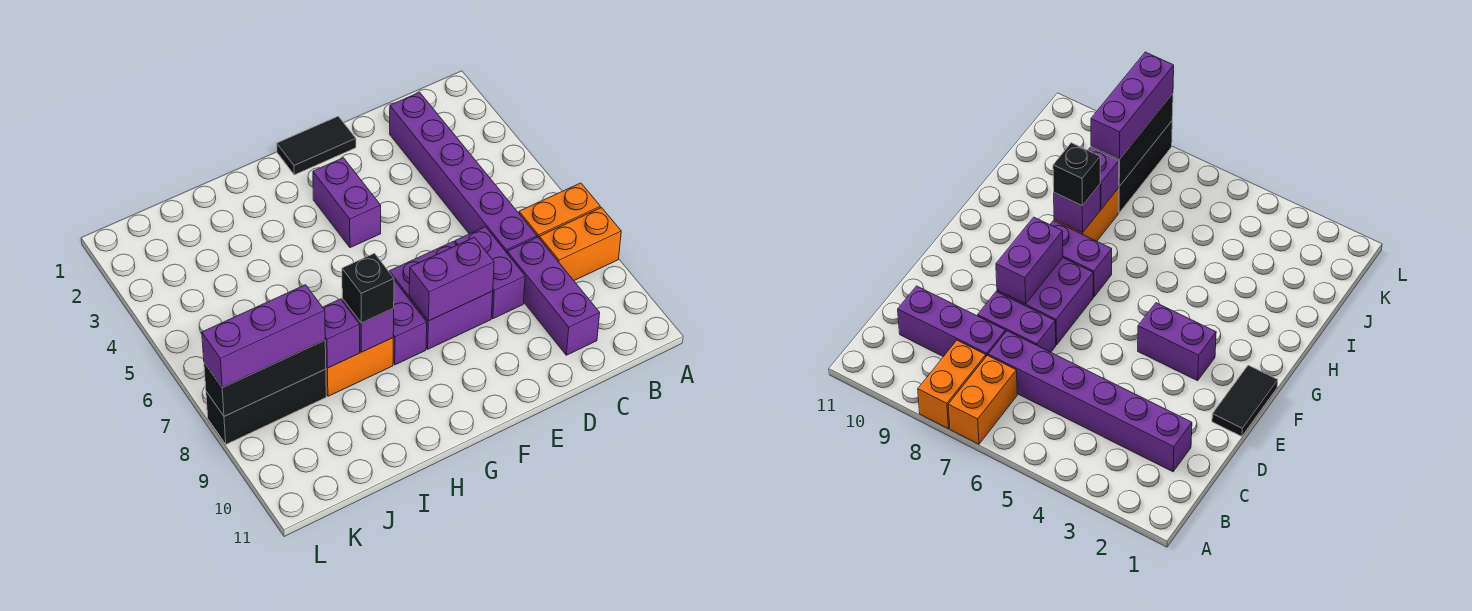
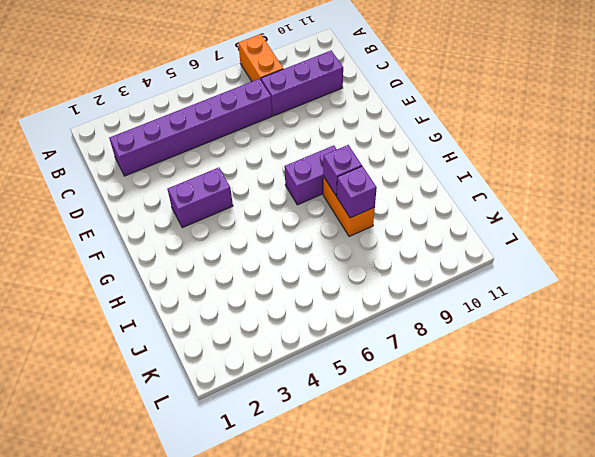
none -> orange 1x2 brick [519,183,600,238]
none -> purple 1x2 brick [455,227,525,319]
none -> black 1x2 tile [277,116,356,175]

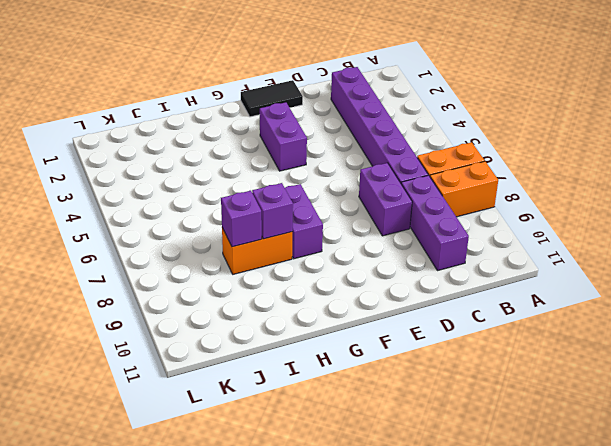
none -> purple 2x2 brick [389,242,493,349]
none -> black 1x3 brick [206,369,326,444]
none -> purple 1x2 brick [409,237,494,321]

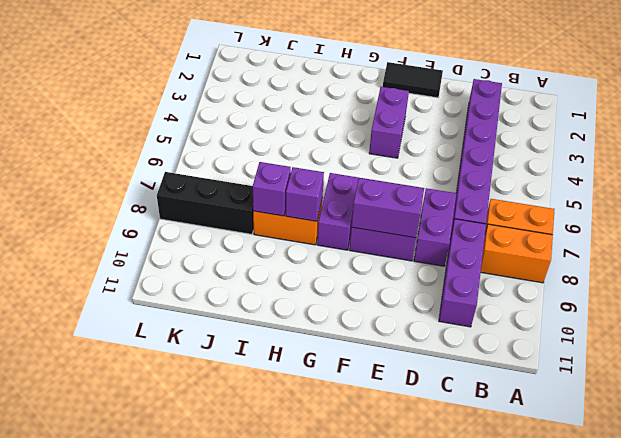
none -> black 1x3 brick [204,340,326,416]
none -> black 1x1 brick [342,253,394,323]
none -> purple 1x3 brick [202,285,325,388]

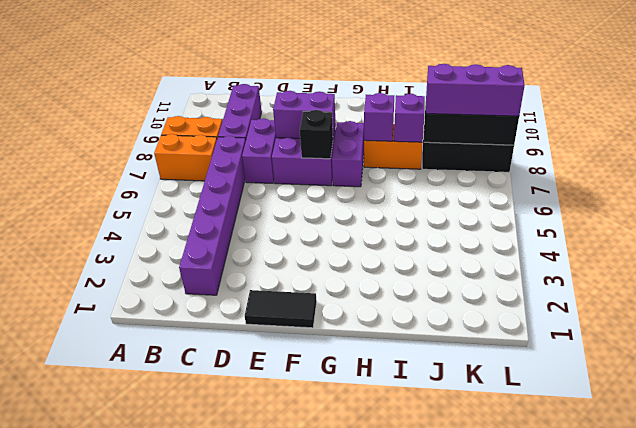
black 1x1 brick [300,110,333,159] -> black 1x1 brick moved to [342,253,394,323]
none -> purple 1x2 brick [313,158,381,248]

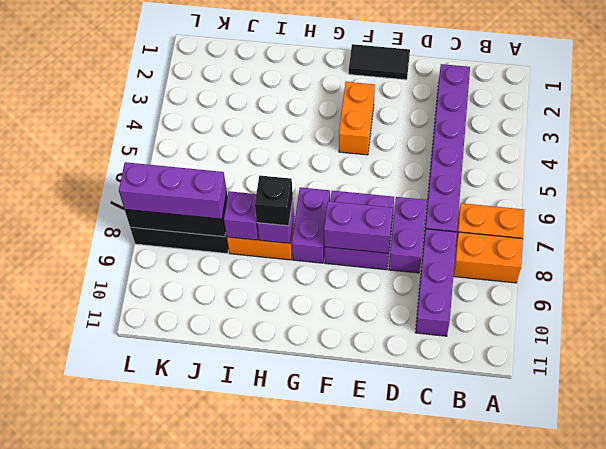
orange 1x2 brick [339,82,375,155] -> purple 1x2 brick [313,158,381,248]

